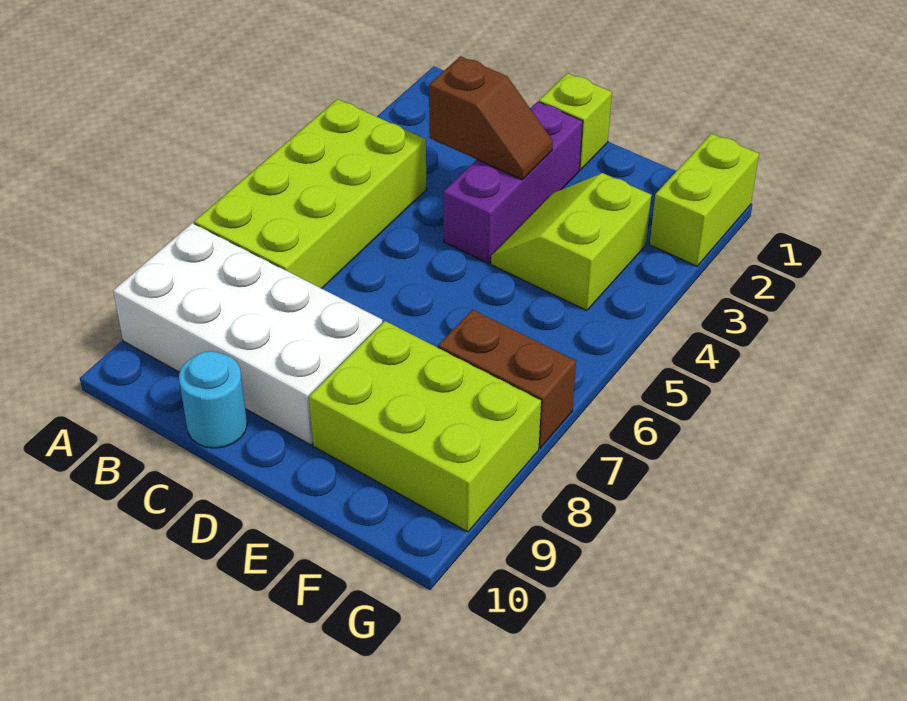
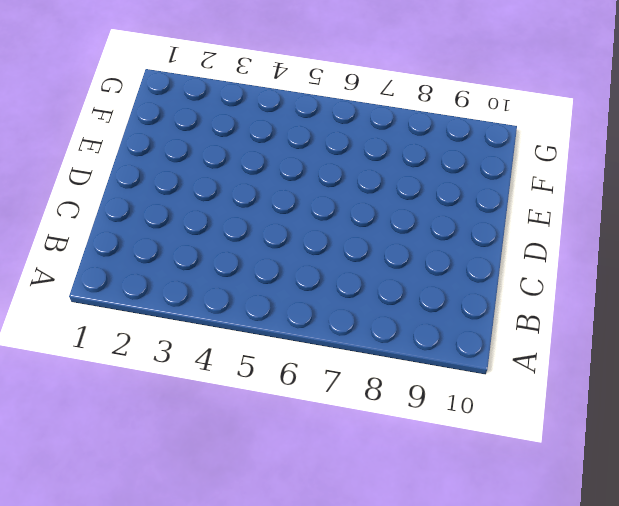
none -> lime 2x4 brick [194,99,427,289]
none -> white 2x4 brick [113,223,382,445]

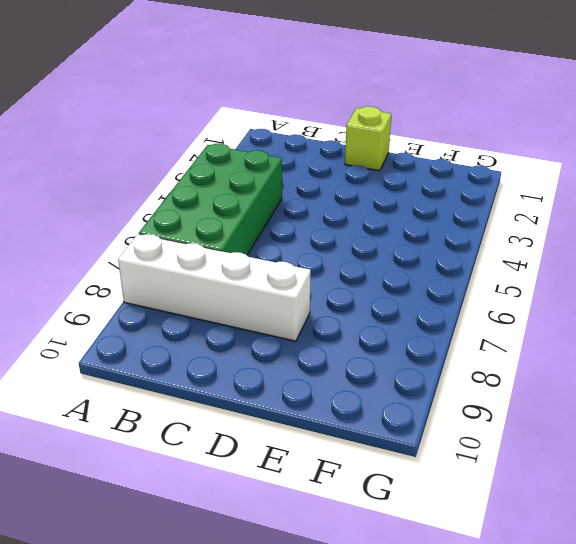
green 2x4 brick [139,144,282,255] -> lime 2x4 brick [194,99,427,289]
white 1x4 brick [118,234,311,341] -> white 2x4 brick [113,223,382,445]
none -> cyan 1x1 round brick [179,351,247,448]
none -> purple 1x3 brick [443,102,583,263]

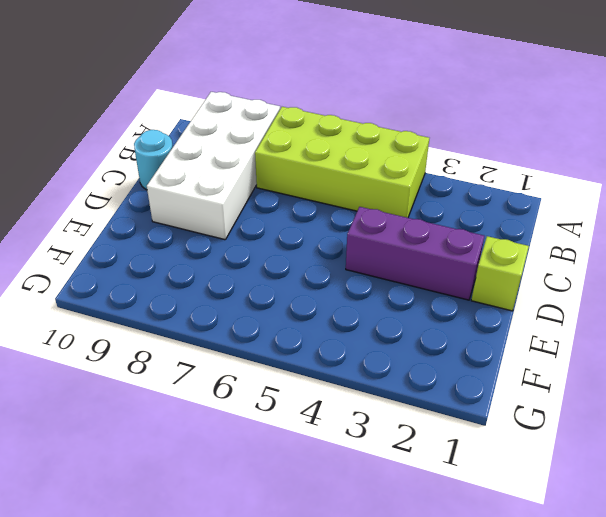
none -> lime 2x2 slope [491,173,651,311]
none -> lime 2x3 brick [309,321,541,532]

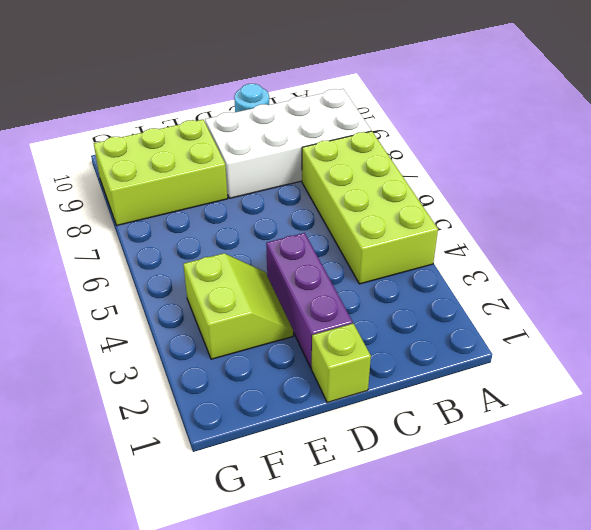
none -> brown 1x2 brick [438,310,576,448]
none -> lime 1x2 brick [650,134,759,266]

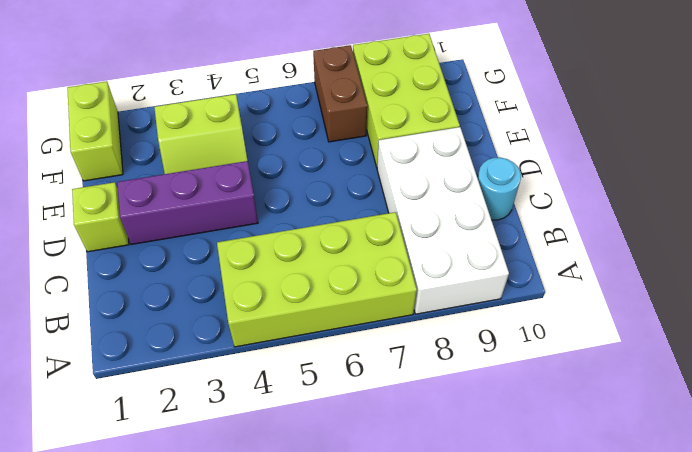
lime 1x2 brick [67,81,123,181] -> lime 1x2 brick turned to [650,134,759,266]
none -> brown 1x2 slope [429,56,553,180]

